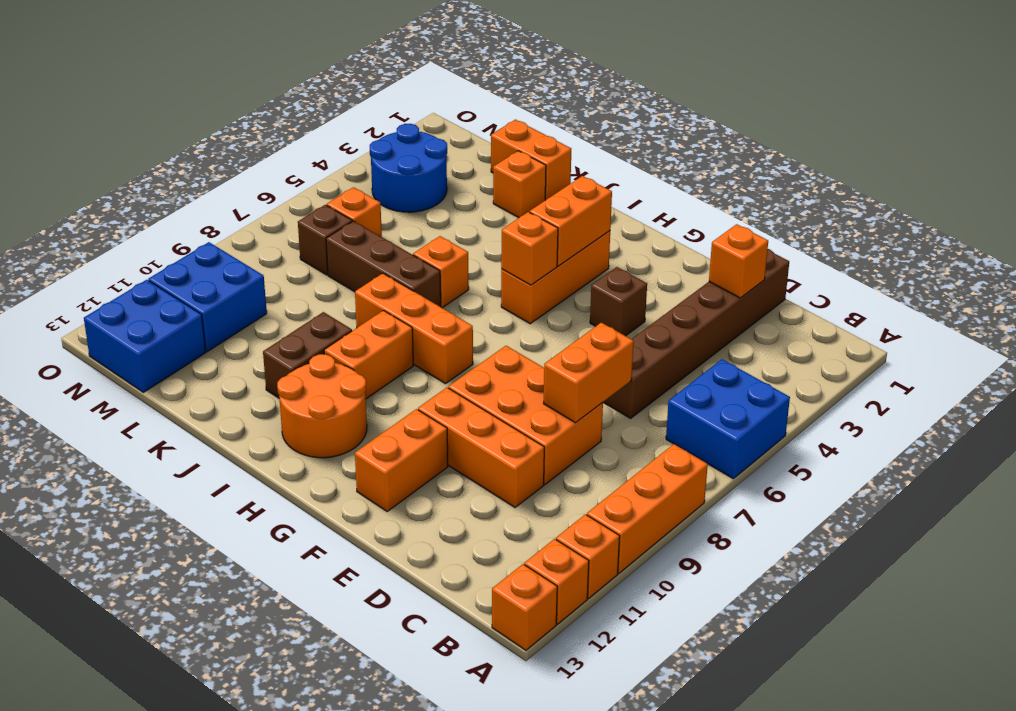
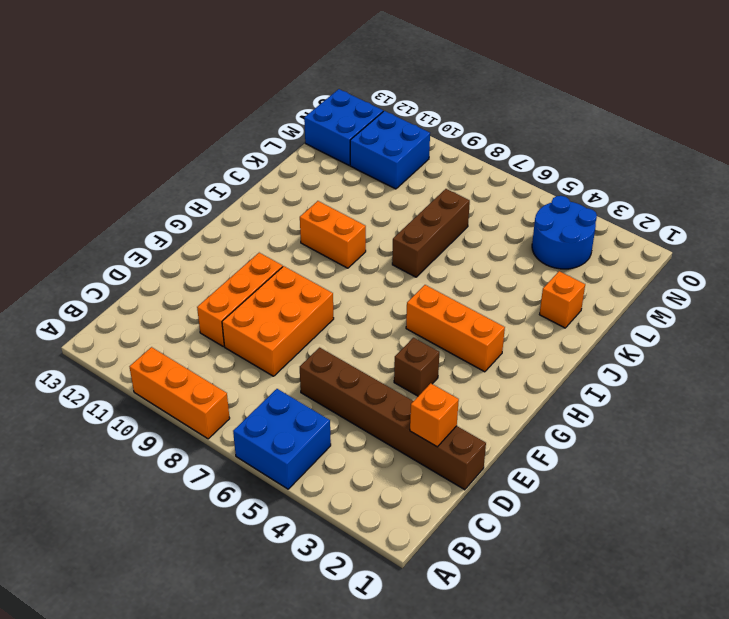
none -> orange 1x1 brick [556,514,620,598]
none -> orange 1x1 brick [524,539,589,624]
none -> orange 1x1 brick [492,564,557,650]

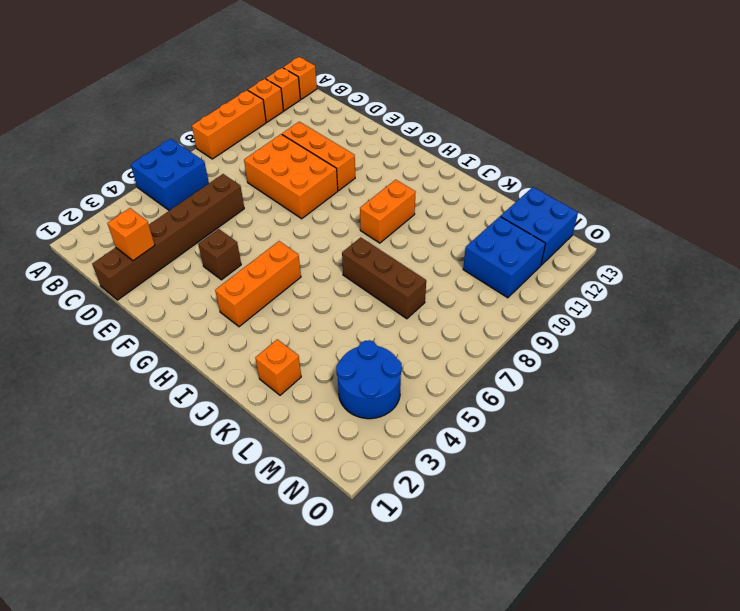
none -> orange 1x2 brick [355,409,448,511]
none -> orange 1x3 brick [355,273,473,384]
none -> orange 2x2 round brick [277,354,367,458]

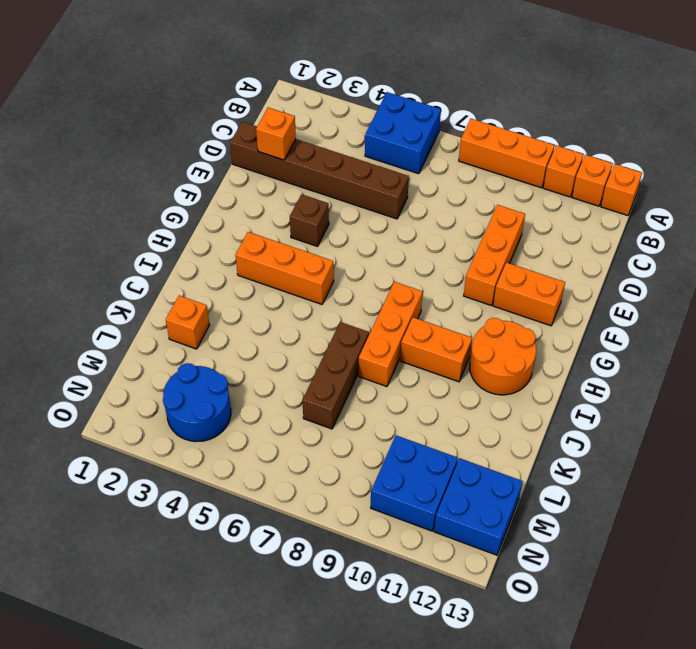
none -> orange 2x3 brick [448,346,603,484]
none -> orange 1x1 brick [413,236,469,308]
none -> brown 1x2 brick [263,312,352,398]

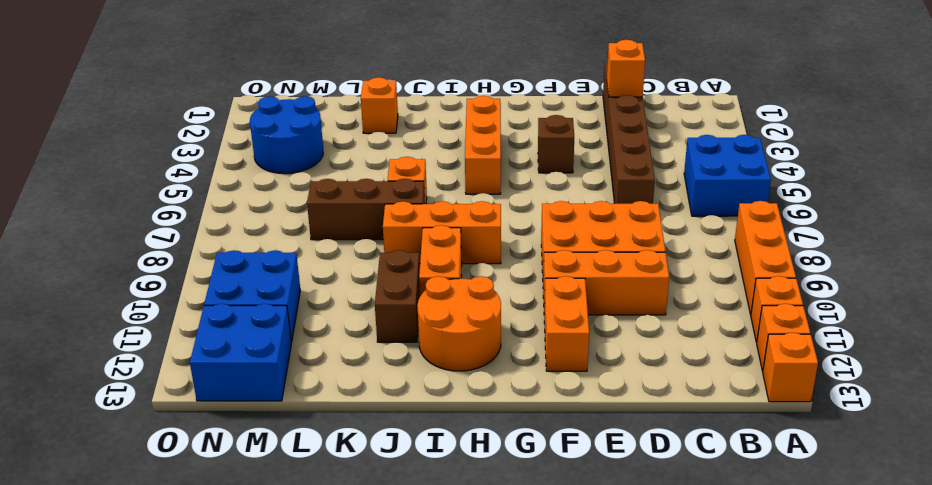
none -> orange 1x2 brick [491,120,571,200]
none -> orange 1x1 brick [327,187,382,237]
none -> brown 1x1 brick [298,205,352,275]

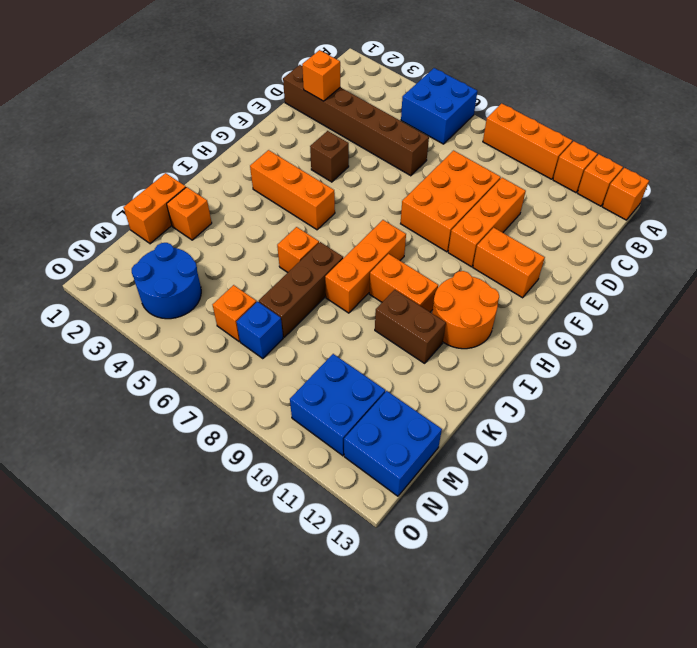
blue 1x1 brick [236,302,283,359] -> brown 1x1 brick [298,205,352,275]
none -> orange 1x2 brick [543,322,634,423]
none -> orange 1x2 brick [530,176,612,266]
none -> orange 1x1 brick [501,212,558,285]

